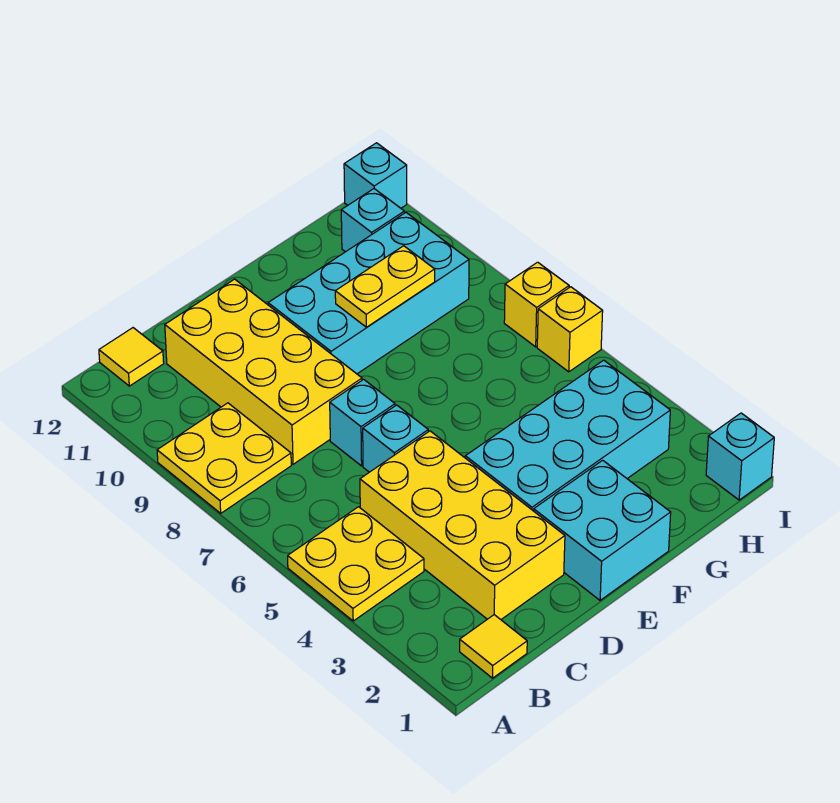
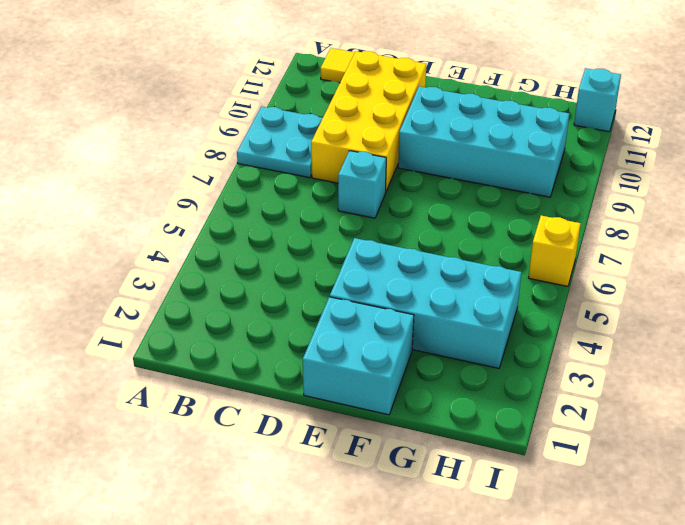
cyan 2x2 plate [237,106,323,178] -> yellow 2x2 plate [157,403,291,513]
none -> yellow 2x2 plate [288,507,424,621]
none -> yellow 1x1 tile [460,615,527,678]
none -> yellow 2x4 brick [360,431,565,619]

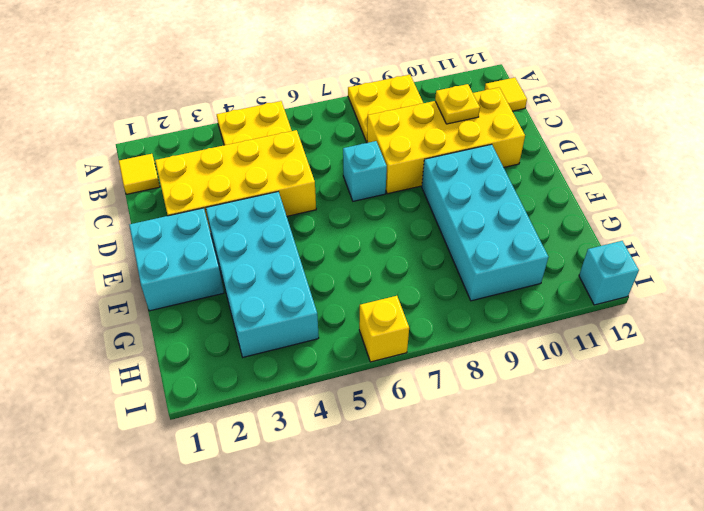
yellow 1x1 plate [435,84,480,124] -> none
none -> cyan 1x1 brick [363,405,428,472]
none -> cyan 1x1 brick [341,189,404,252]
none -> cyan 1x1 brick [706,413,774,500]

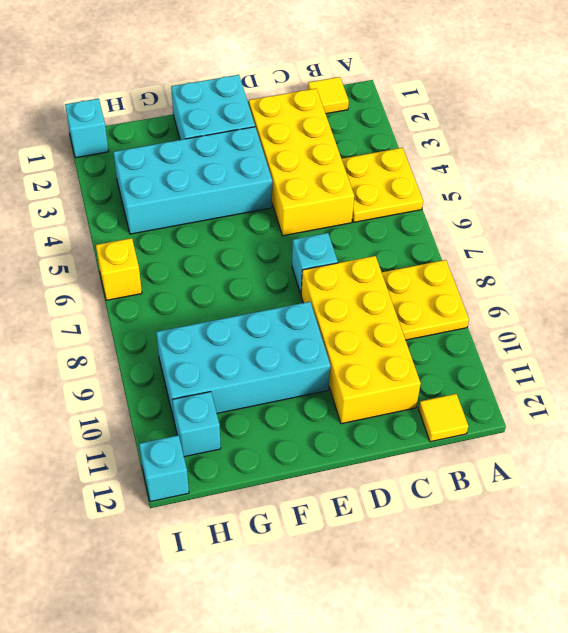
none -> cyan 1x1 brick [363,405,428,472]
none -> yellow 1x1 brick [504,262,569,347]
none -> yellow 1x2 plate [335,246,435,327]

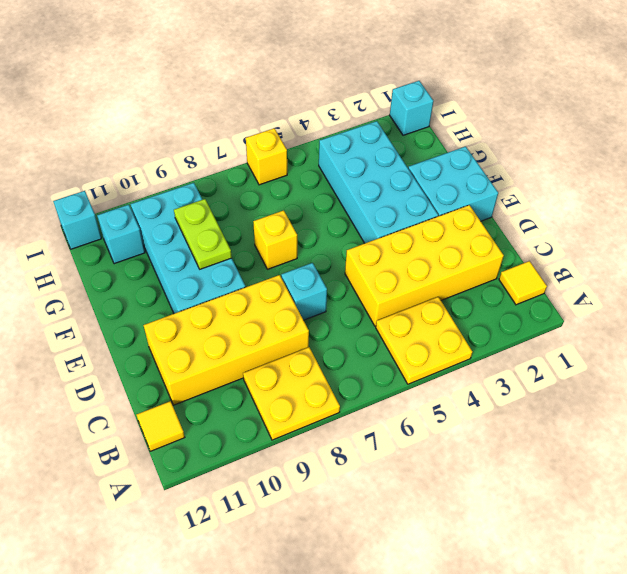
yellow 1x1 brick [253,210,297,269] -> yellow 1x1 brick moved to [504,262,569,347]
lime 1x2 plate [174,199,232,269] -> yellow 1x2 plate [335,246,435,327]
none -> cyan 1x1 brick [363,405,428,472]

